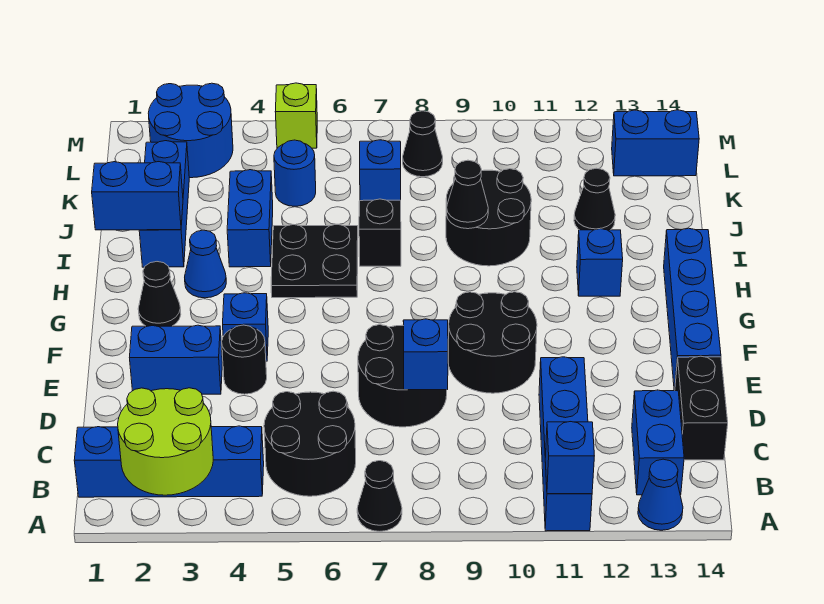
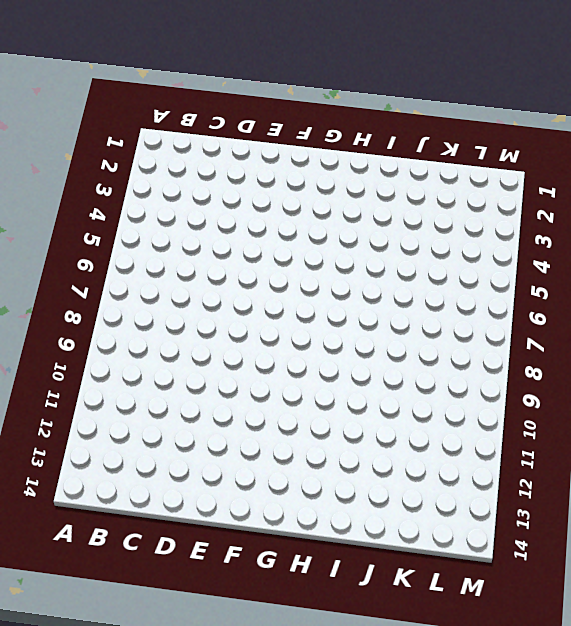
none -> black 1x1 cone [357,461,402,531]
none -> blue 1x4 brick [539,357,592,531]
none -> blue 1x1 cone [638,459,683,530]
none -> blue 1x4 brick [74,426,264,497]

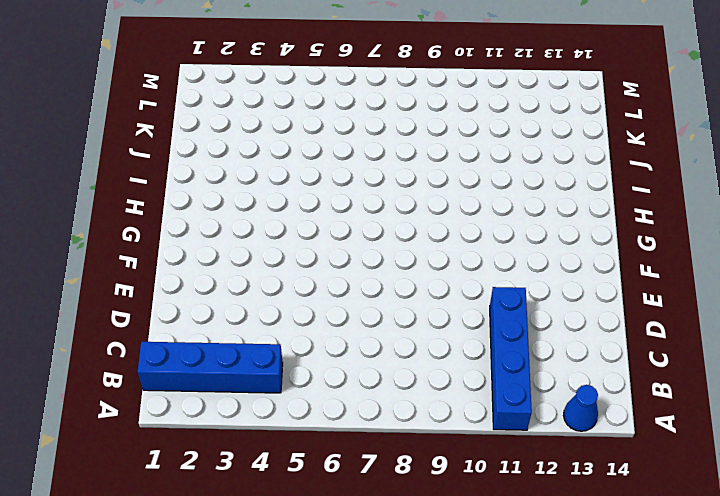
none -> black 1x1 cone [357,461,402,531]
none -> black 2x2 round brick [264,391,356,496]
none -> blue 1x2 brick [632,390,684,495]
none -> black 1x2 brick [675,356,728,460]

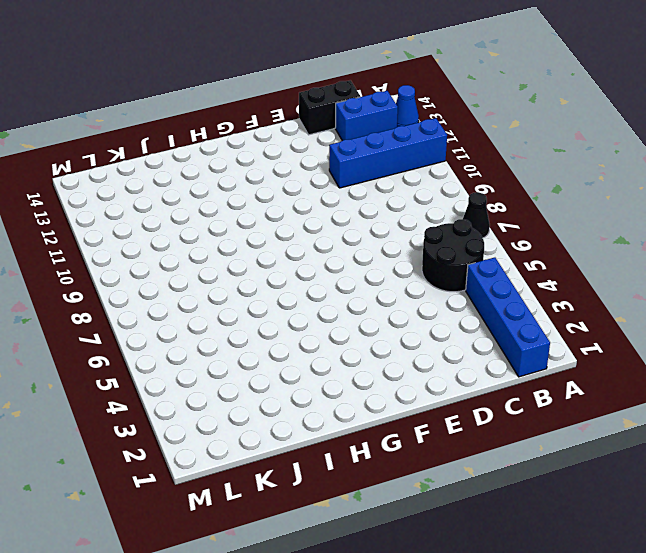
none -> black 2x2 round brick [358,325,447,427]
none -> blue 1x2 brick [130,325,222,394]
none -> black 1x1 round brick [222,325,267,394]
none -> black 2x2 round brick [448,292,537,393]

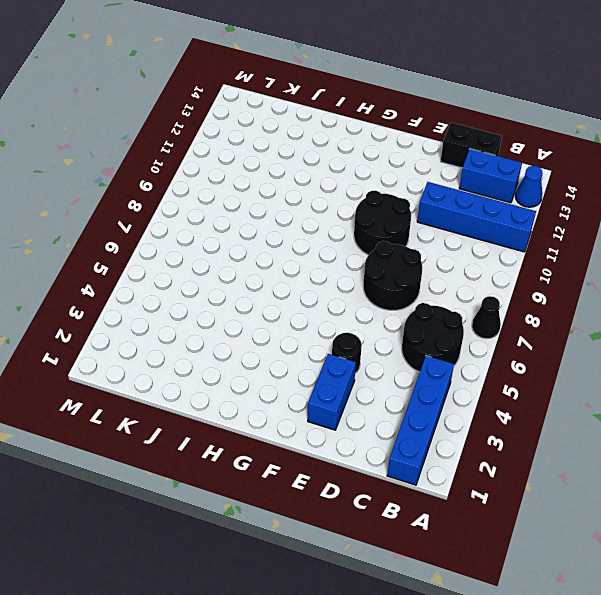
none -> blue 1x4 brick [664,228,721,390]
none -> blue 1x1 brick [223,293,268,361]
none -> black 1x1 cone [138,262,181,326]
none -> blue 1x1 cone [185,230,226,298]

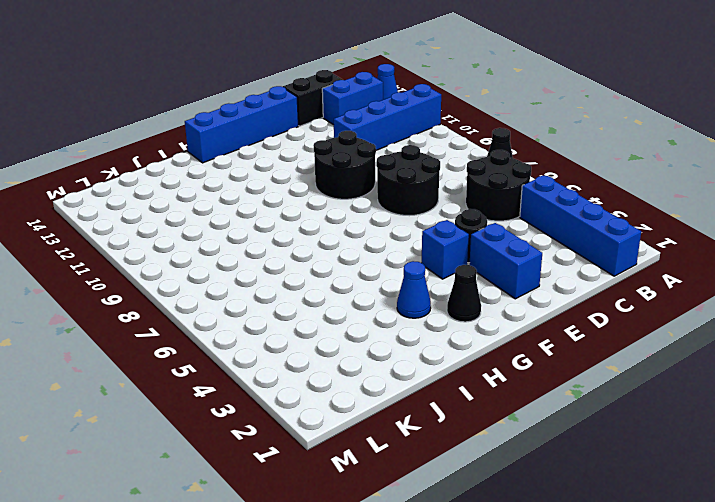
none -> black 2x2 plate [271,224,358,298]
none -> blue 1x1 brick [577,229,623,296]
none -> blue 1x3 brick [139,141,189,267]
none -> blue 1x2 brick [227,170,273,267]

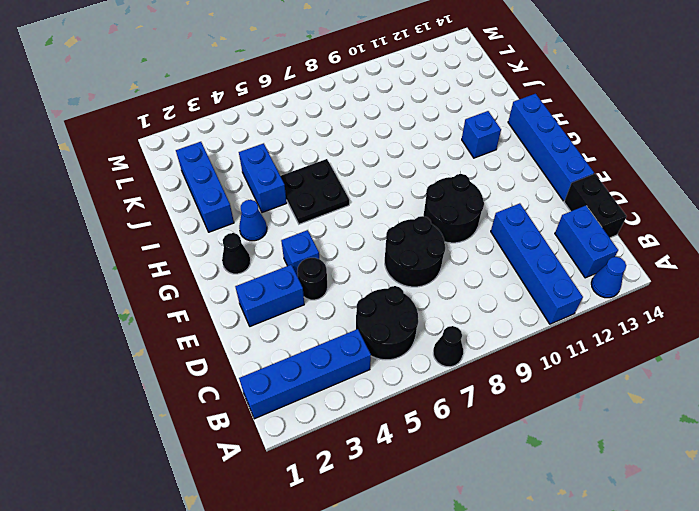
none -> black 1x1 brick [359,199,401,266]
none -> black 2x2 round brick [446,169,531,266]
none -> black 1x1 cone [574,168,615,230]
none -> blue 1x1 round brick [274,140,316,206]

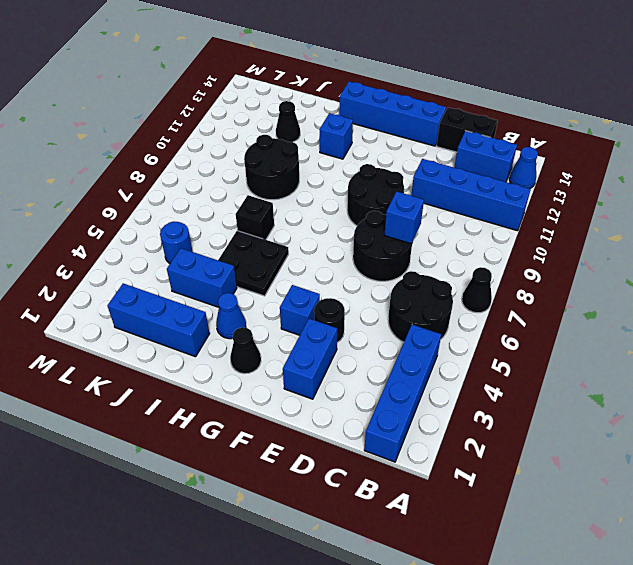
none -> blue 1x1 brick [360,140,401,201]
none -> blue 2x2 round brick [148,83,233,178]
none -> black 1x1 cone [403,111,443,177]
none -> blue 1x2 brick [612,110,699,176]

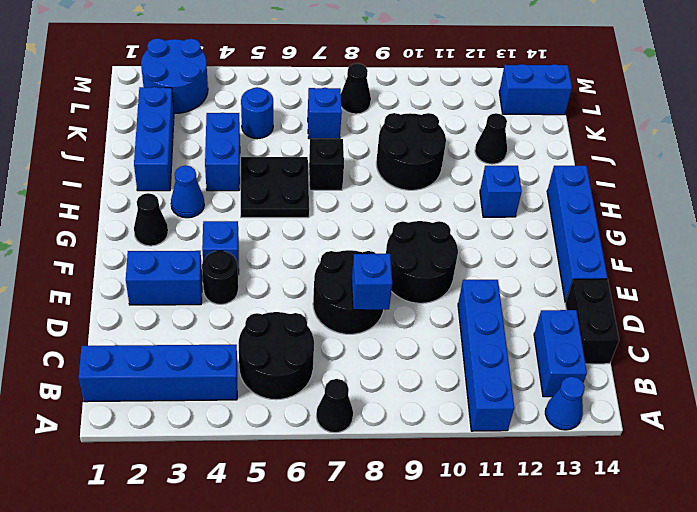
none -> lime 1x1 brick [275,83,317,148]
none -> lime 2x2 round brick [118,388,213,495]
none -> blue 1x1 brick [545,422,594,494]
none -> blue 1x2 brick [92,162,183,230]

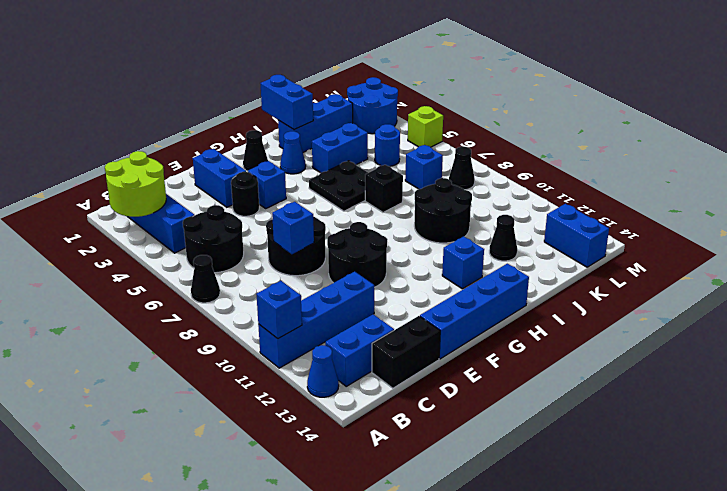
none -> black 1x1 cone [447,160,488,229]

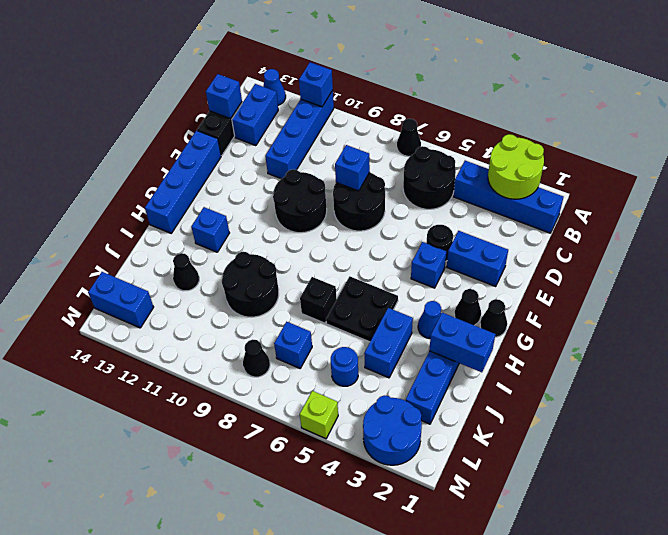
blue 1x1 brick [206,74,242,119] -> none
black 1x1 cone [480,299,507,337] -> black 1x1 cone moved to [447,160,488,229]

